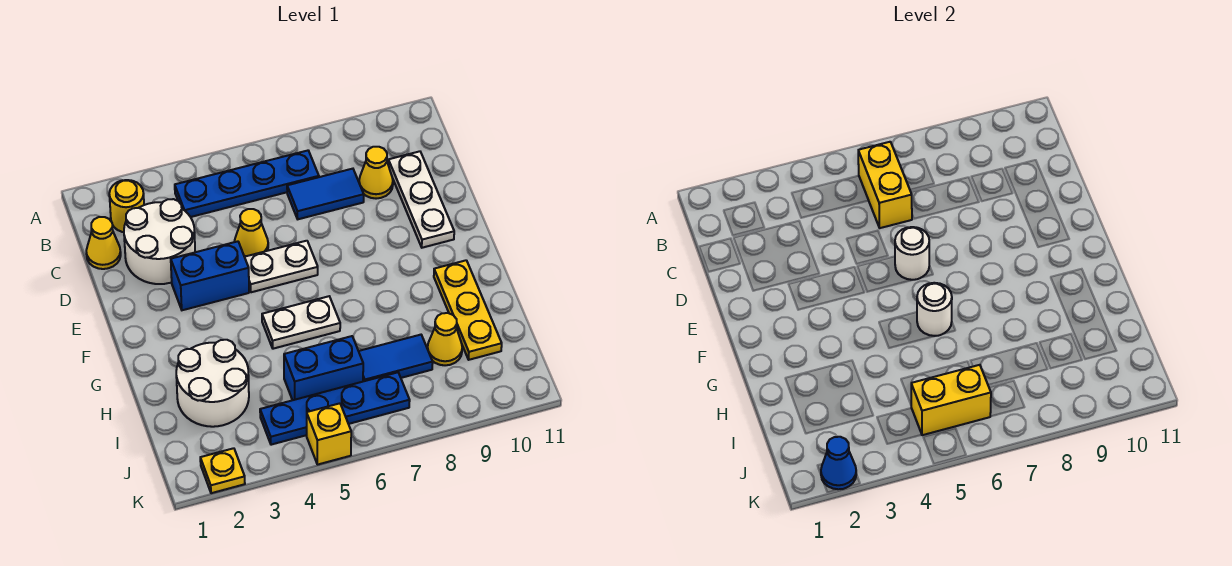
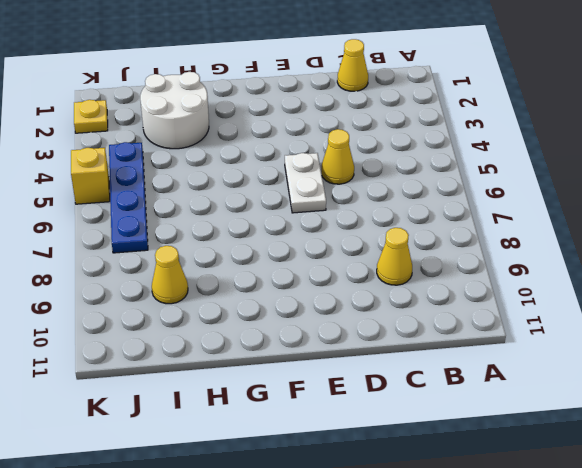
none -> yellow 1x1 round brick [109,180,144,232]
none -> blue 1x4 plate [175,151,319,217]
none -> white 2x2 round brick [124,199,195,284]

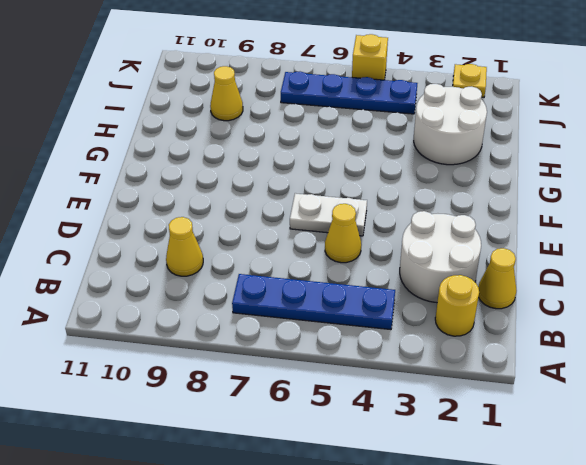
none -> blue 1x2 tile [287,169,364,219]
none -> white 1x3 plate [388,151,454,248]
none -> blue 1x2 brick [171,241,249,310]

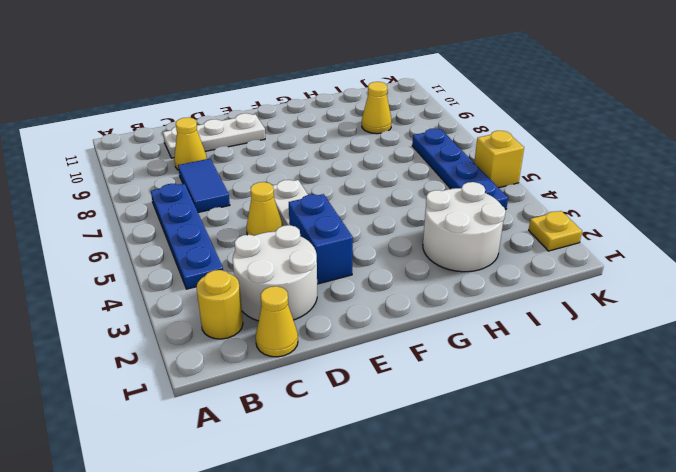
none -> white 1x2 plate [262,296,340,349]
none -> yellow 1x3 plate [434,260,502,360]
none -> blue 1x2 brick [284,336,363,400]

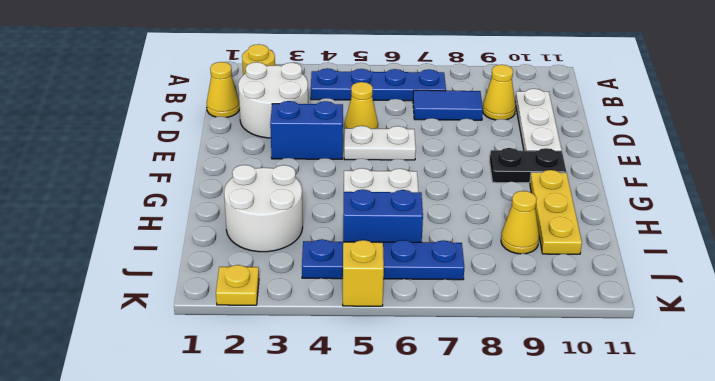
black 1x2 plate [490,148,566,183] -> none
none -> blue 1x2 tile [359,335,433,381]
none -> yellow 1x2 brick [858,142,912,228]
none -> white 1x1 round brick [895,227,929,280]

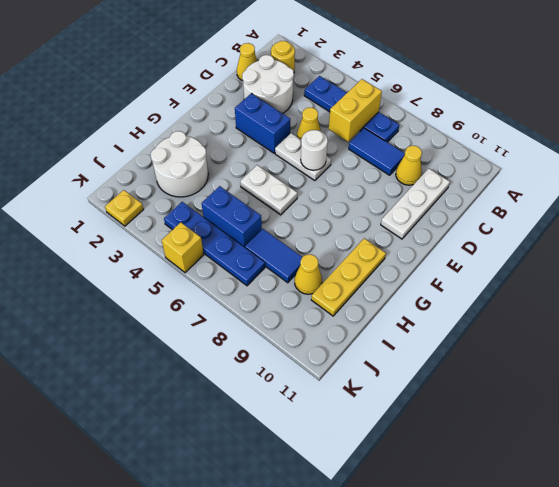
none -> white 1x1 round brick [917,283,952,336]
none -> yellow 1x2 brick [911,365,991,435]
none -> blue 1x1 cone [821,437,856,490]

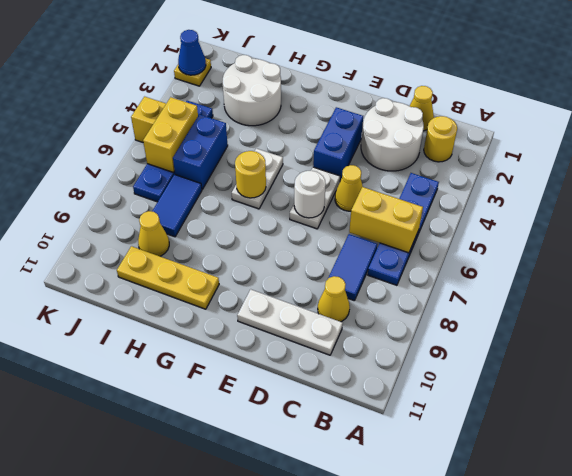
yellow 1x1 round brick [235,151,266,198] -> white 1x1 round brick [917,283,952,336]

